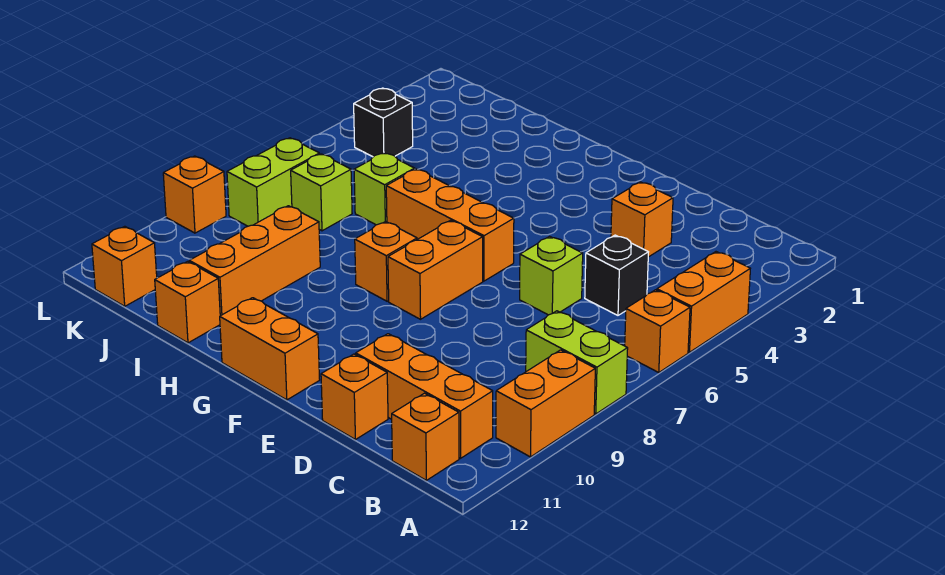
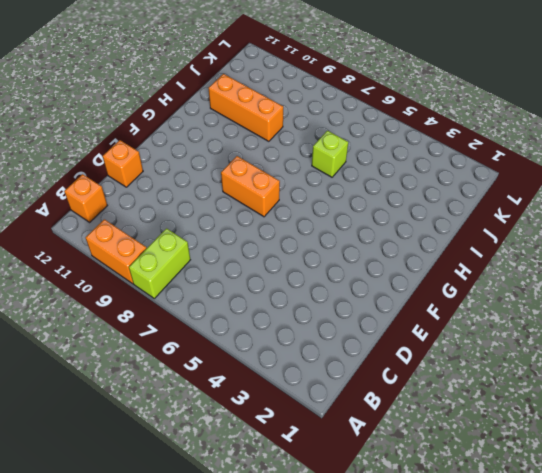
none -> orange 1x2 brick [657,252,750,352]
none -> orange 1x1 brick [625,290,690,372]
none -> orange 1x3 brick [356,334,493,458]

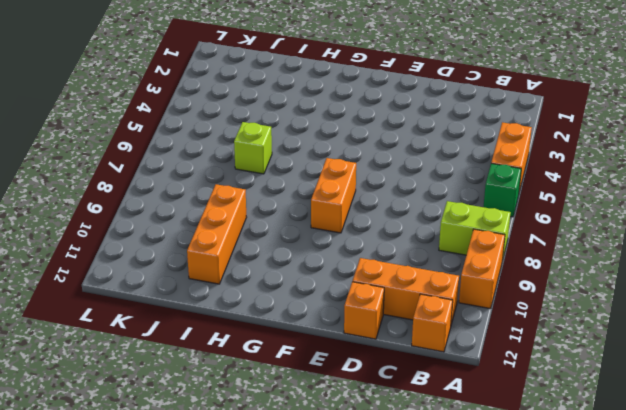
green 1x1 brick [483,163,521,217] -> orange 1x1 brick [625,290,690,372]
none -> black 1x1 brick [585,235,648,315]
none -> orange 1x1 brick [611,182,673,257]
none -> lime 1x1 brick [520,236,583,315]

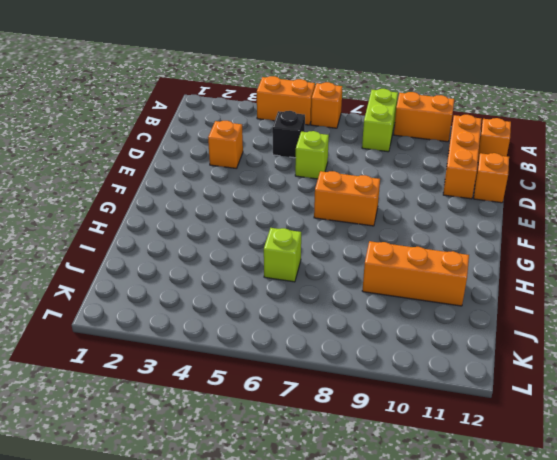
none -> orange 1x3 brick [386,169,514,281]
none -> orange 1x2 brick [220,298,320,400]
none -> orange 1x1 brick [355,221,417,301]

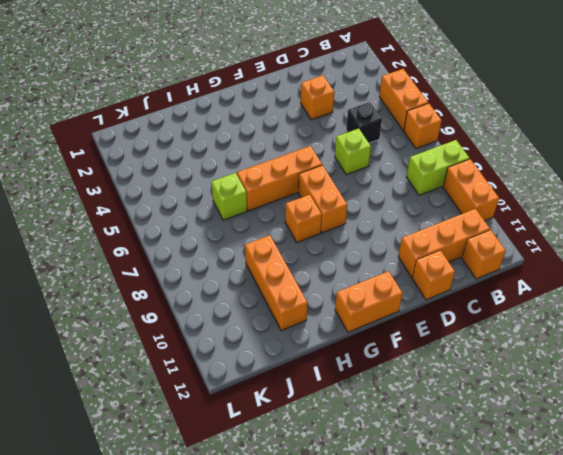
none -> orange 1x1 brick [155,261,220,343]
none -> lime 1x1 brick [291,154,352,231]
none -> black 1x1 brick [354,88,413,157]

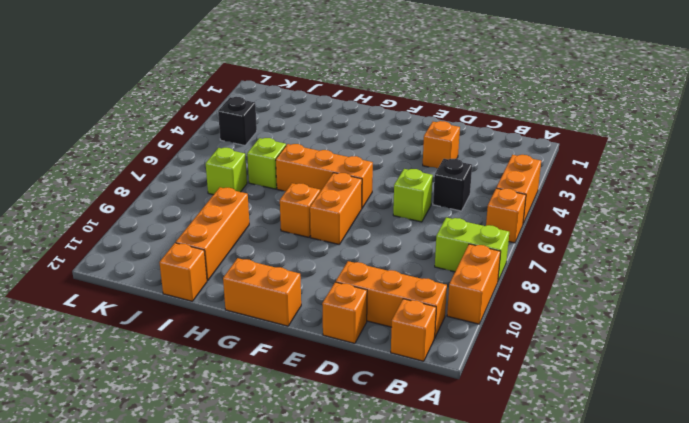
none -> lime 1x2 brick [227,138,320,226]
none -> orange 1x1 brick [92,226,157,306]
none -> orange 1x1 brick [163,156,226,233]

